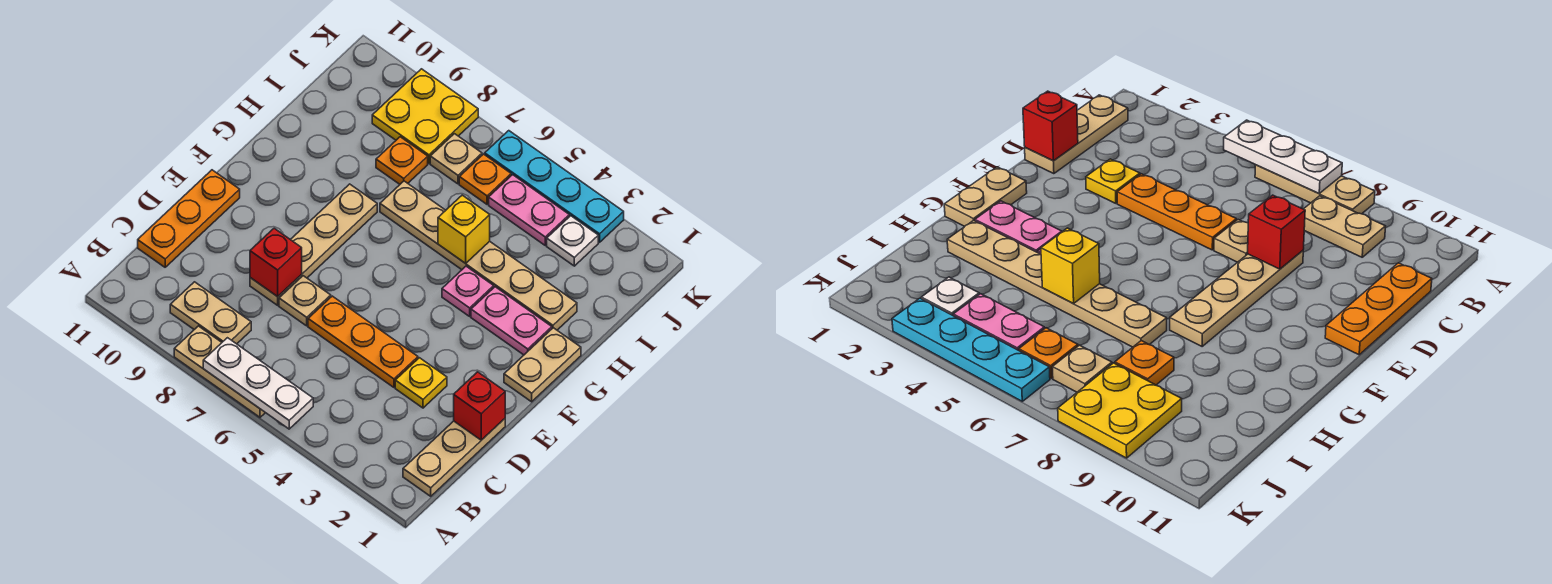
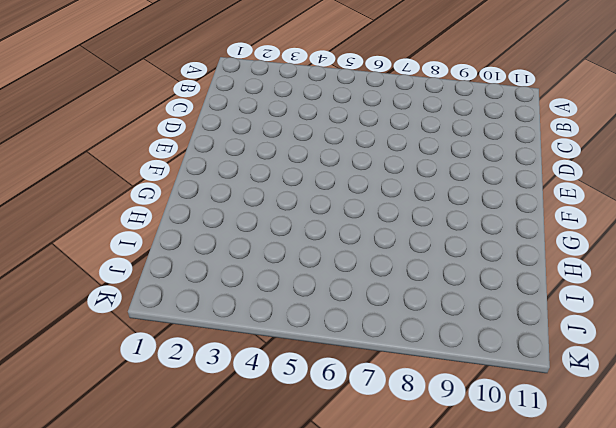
none -> tan 1x3 plate [174,326,265,417]
none -> tan 1x3 plate [403,419,505,496]
none -> tan 1x2 plate [170,282,251,344]

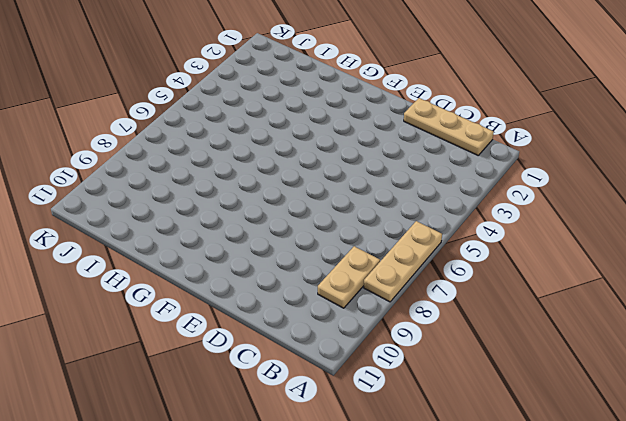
none -> orange 1x3 plate [138,170,240,267]
none -> yellow 1x1 plate [395,358,447,408]
none -> orange 1x3 plate [308,296,418,387]

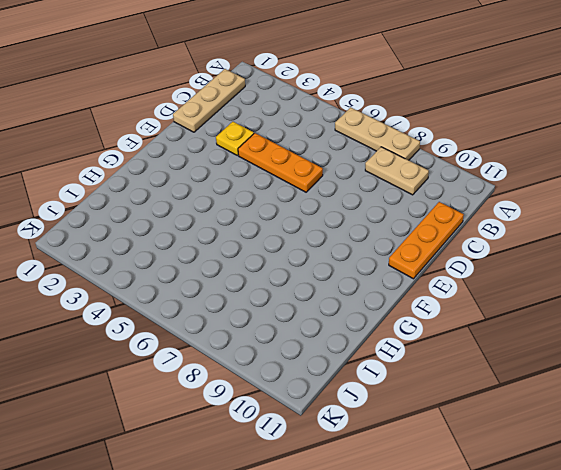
none -> tan 1x1 plate [279,276,331,326]
none -> tan 1x4 plate [250,184,377,305]
none -> tan 1x2 plate [504,328,581,402]

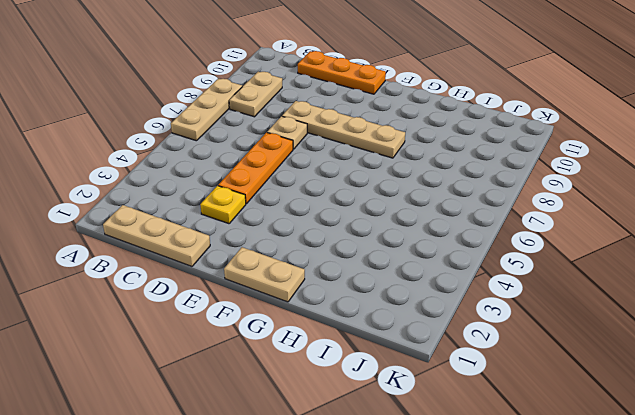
none -> pink 1x2 plate [471,287,552,355]
none -> pink 1x1 plate [442,266,494,316]
none -> tan 1x6 plate [380,181,577,330]

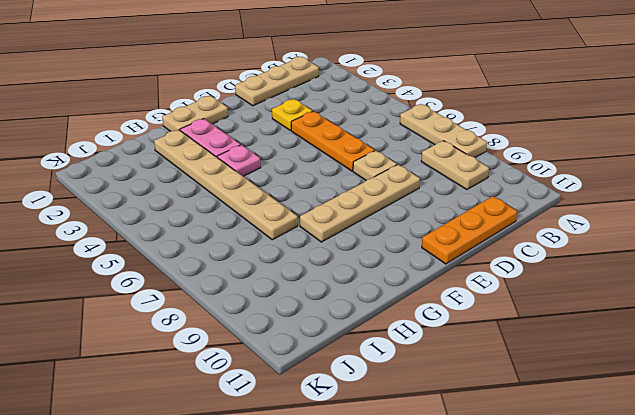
none -> orange 1x1 plate [376,137,428,184]
none -> white 1x1 plate [547,216,598,266]
none -> pink 1x2 plate [489,175,569,245]

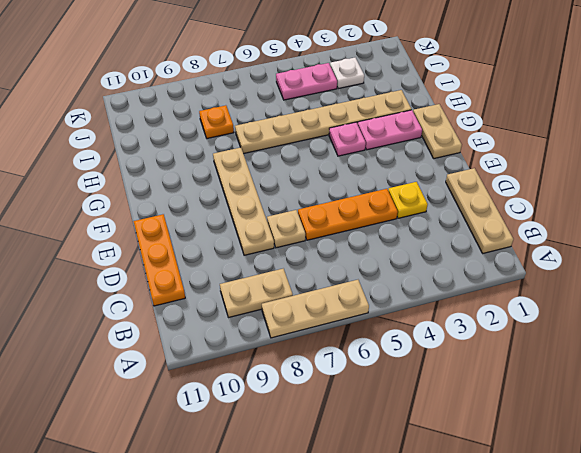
none -> orange 1x1 plate [459,154,511,204]
none -> tan 1x1 plate [430,134,482,184]
none -> yellow 2x2 plate [372,69,478,163]

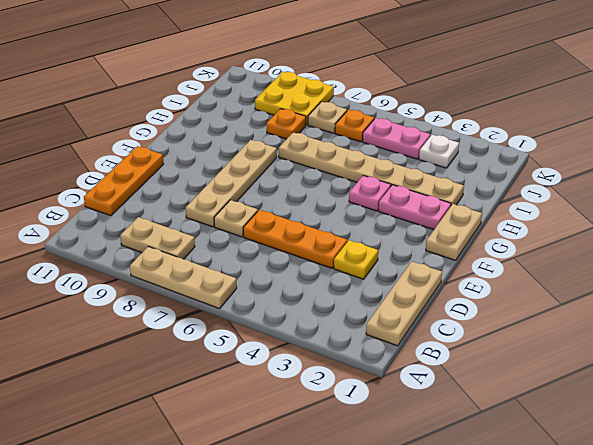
none -> cyan 1x4 plate [485,131,624,242]
none -> white 1x3 plate [203,338,313,429]
none -> red 1x1 brick [454,372,505,440]

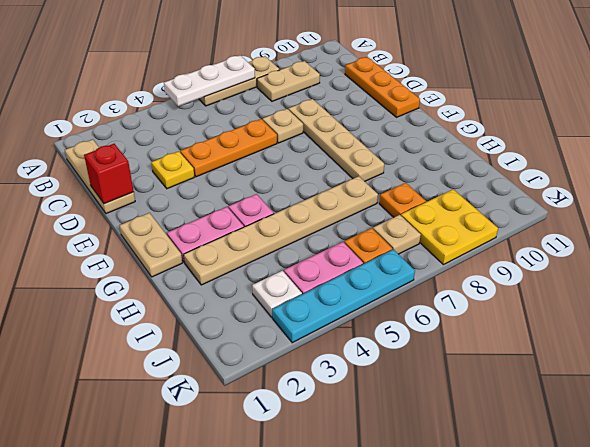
none -> red 1x1 brick [250,228,302,297]
none -> yellow 1x1 brick [438,195,490,263]

